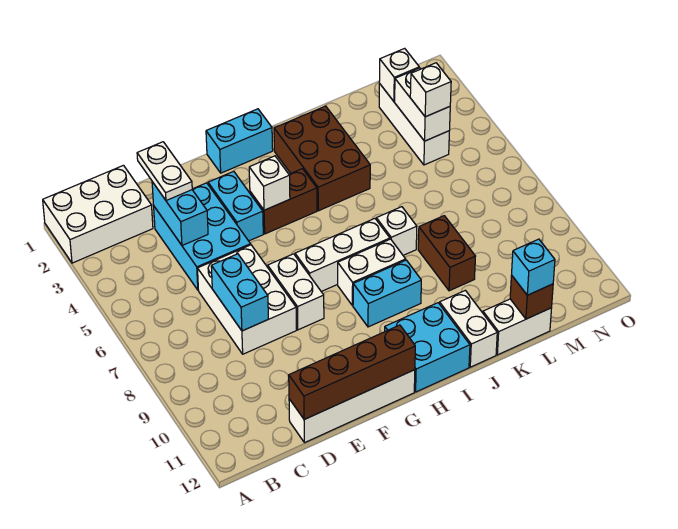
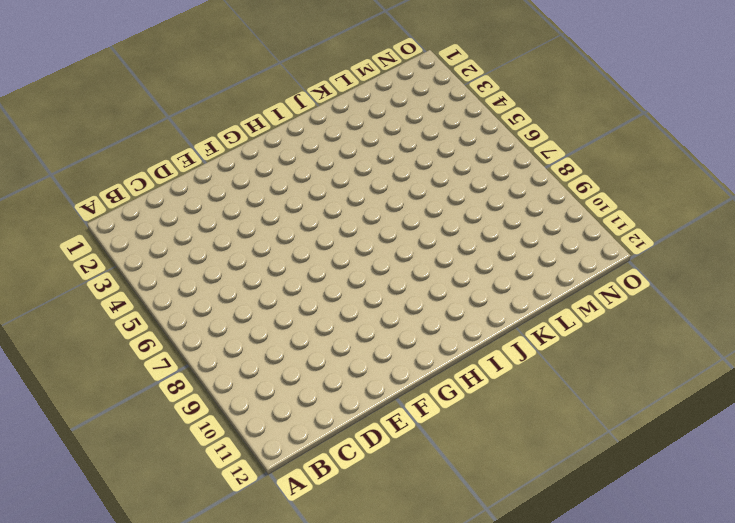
none -> white 2x3 brick [43,165,153,263]
none -> cyan 2x3 brick [154,183,251,290]
none -> white 2x3 brick [198,245,297,354]

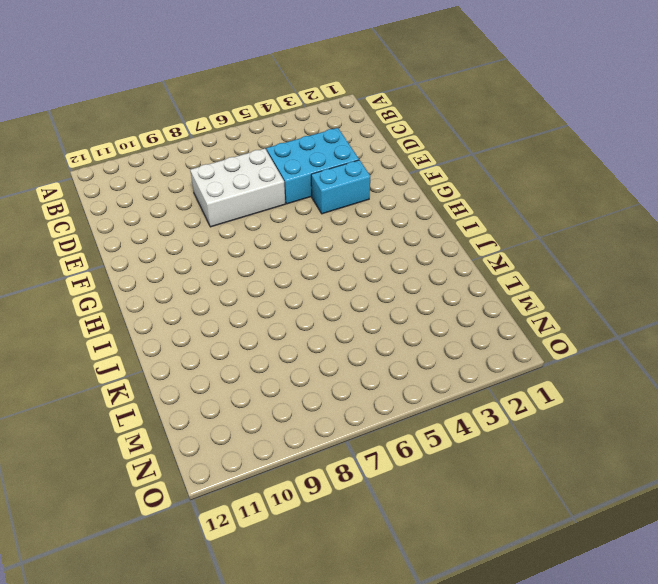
none -> white 2x3 brick [43,165,153,263]
none -> white 1x4 brick [289,370,415,443]
none -> white 1x2 brick [268,254,324,330]

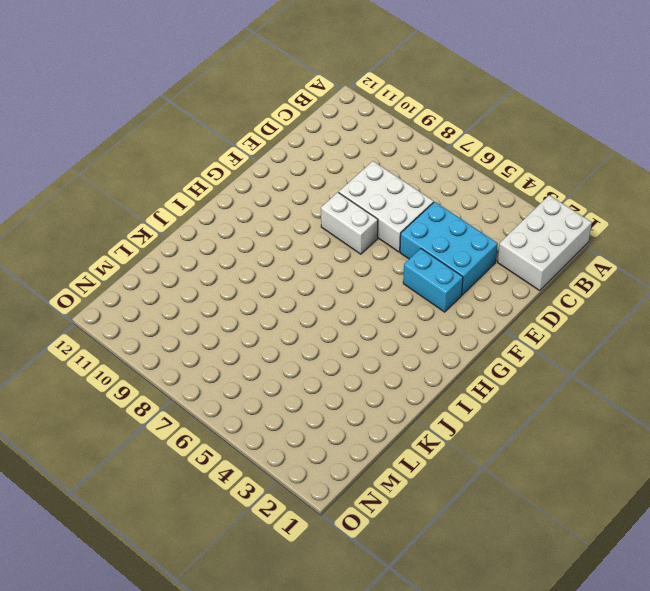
none -> white 1x4 brick [289,370,415,443]
none -> cyan 1x2 brick [206,109,273,173]
none -> brown 1x2 brick [250,169,317,234]

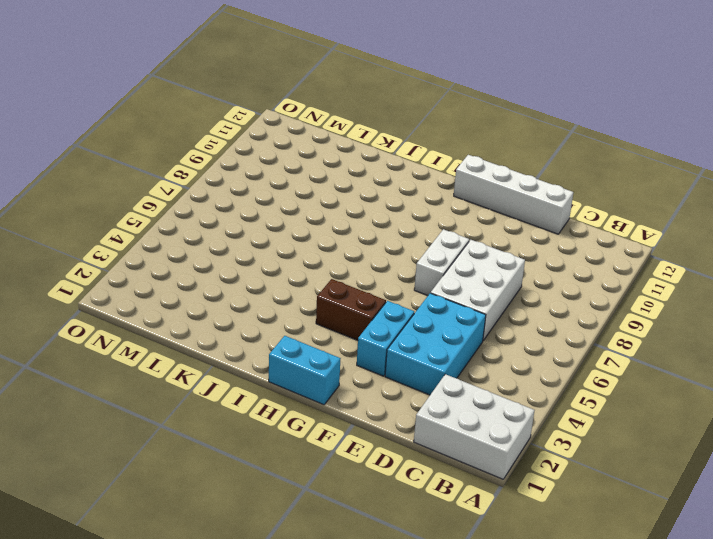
none -> white 1x3 brick [295,219,390,292]
none -> white 1x2 brick [338,239,406,306]
none -> cyan 1x2 brick [353,260,421,327]

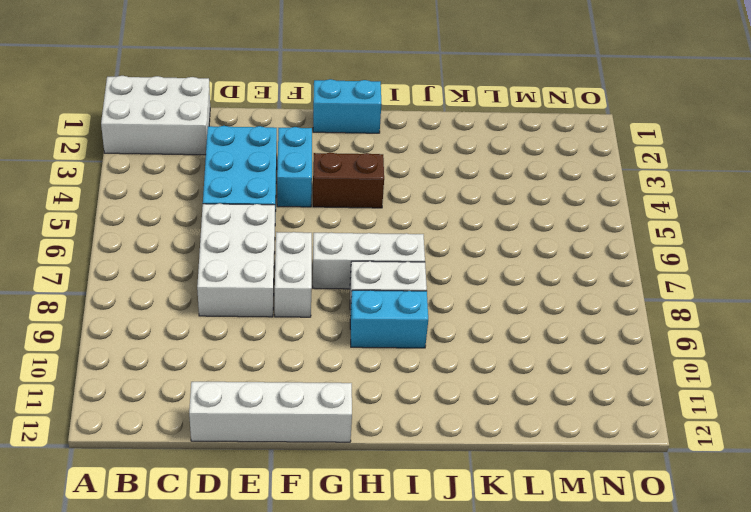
none -> cyan 2x2 brick [385,303,470,392]
none -> brown 2x3 brick [274,106,370,211]
none -> white 1x1 brick [376,207,417,255]

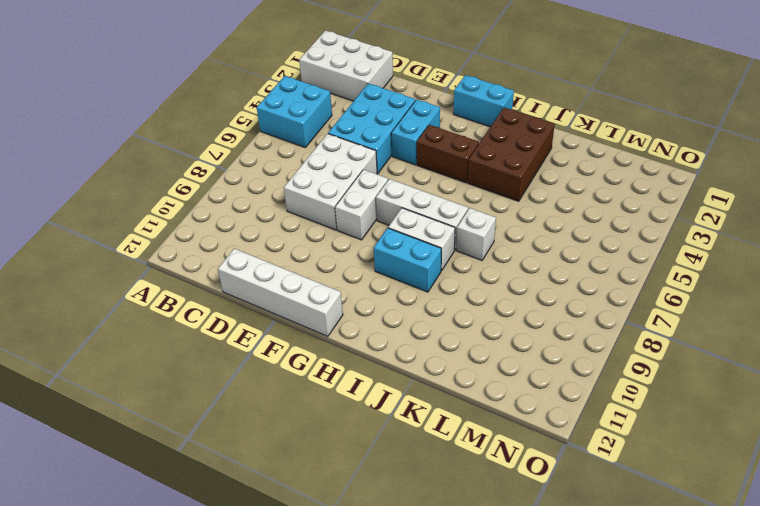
cyan 2x2 brick [257,76,332,147] -> cyan 2x2 brick moved to [385,303,470,392]
none -> white 1x2 brick [440,290,497,367]
none -> brown 1x2 brick [418,216,476,291]
none -> white 1x2 brick [483,299,552,355]

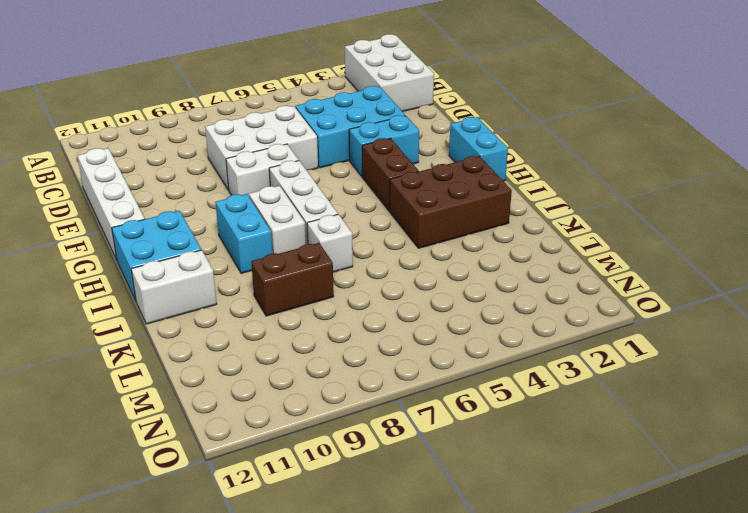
none -> white 1x2 brick [483,299,552,355]
none -> white 1x3 brick [379,84,449,165]
none -> cyan 1x2 brick [152,182,208,245]

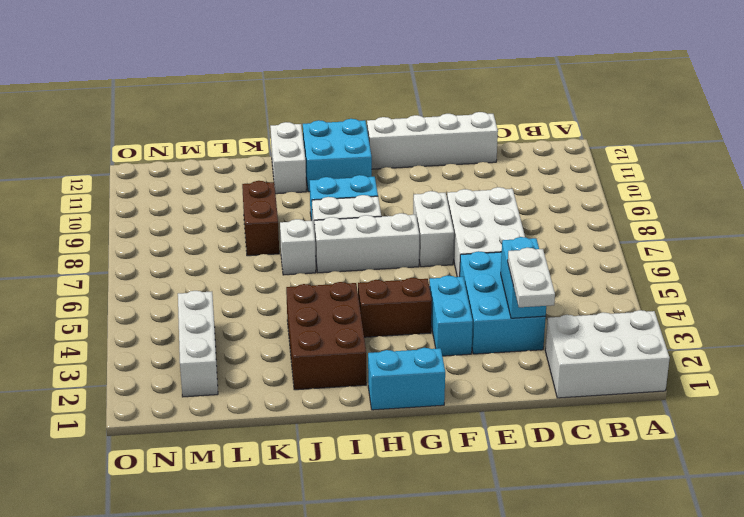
none -> white 1x2 brick [483,299,552,355]
none -> cyan 1x2 brick [211,254,268,331]
none -> brown 1x4 brick [289,325,415,420]

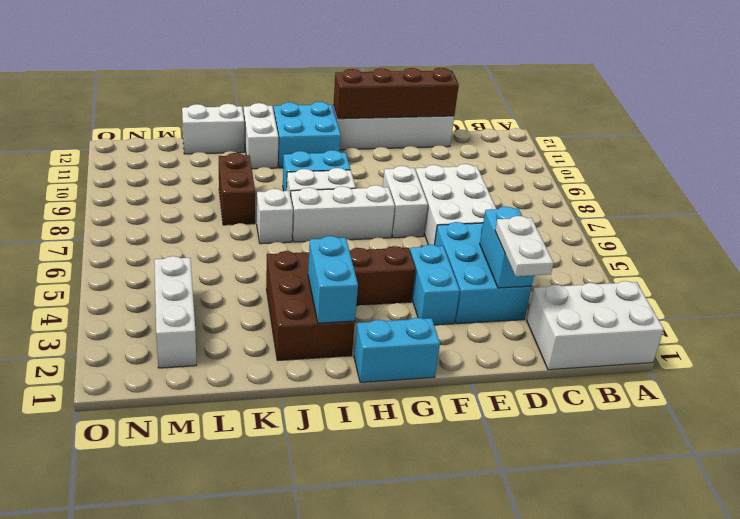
cyan 1x2 brick [308,236,358,323] -> cyan 1x2 brick moved to [211,254,268,331]
none -> white 1x1 brick [249,156,290,210]
none -> brown 1x1 brick [510,275,553,319]
none -> white 1x1 brick [379,48,419,101]

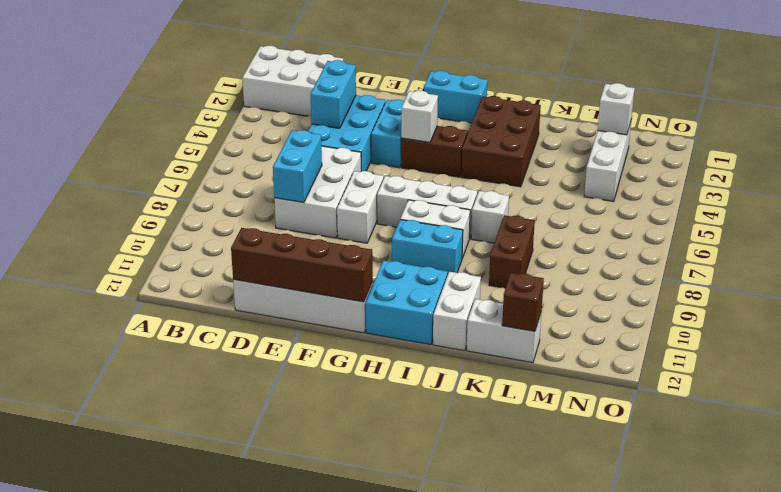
none -> white 1x2 brick [395,68,450,141]
none -> white 1x2 plate [137,142,192,201]
none -> cyan 1x1 brick [512,239,555,295]

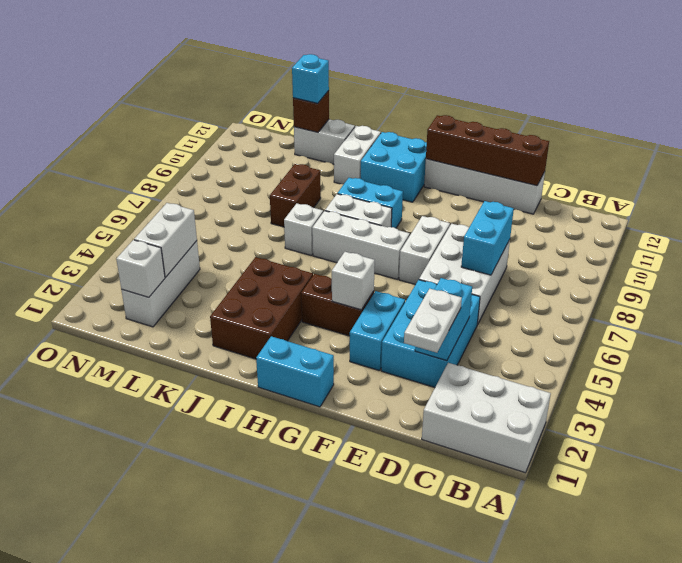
none -> white 1x1 brick [410,63,451,117]

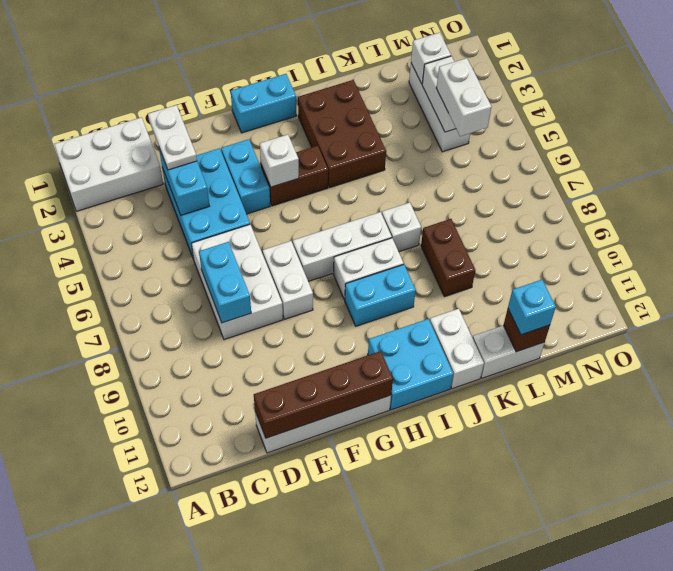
white 1x2 brick [436,58,491,136] -> white 1x1 brick [410,63,451,117]

